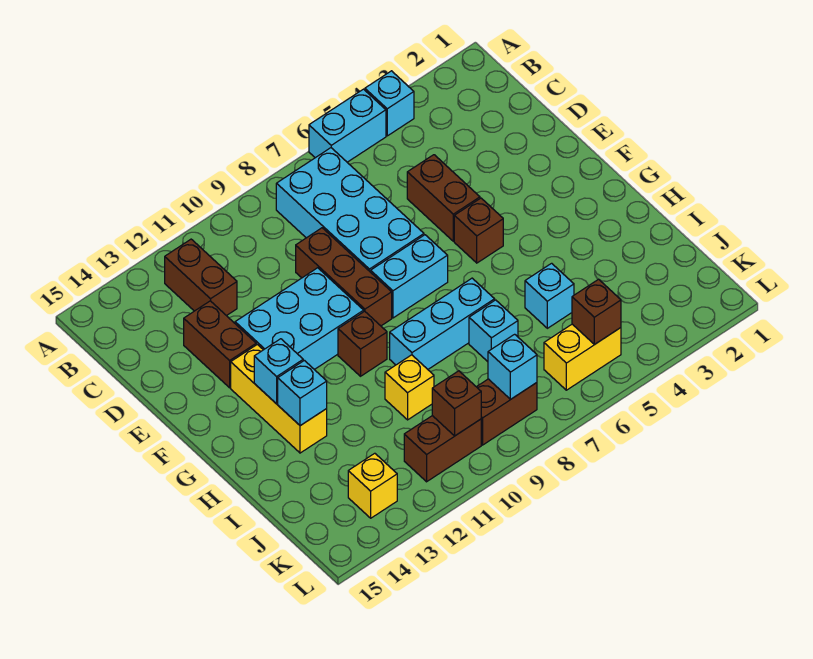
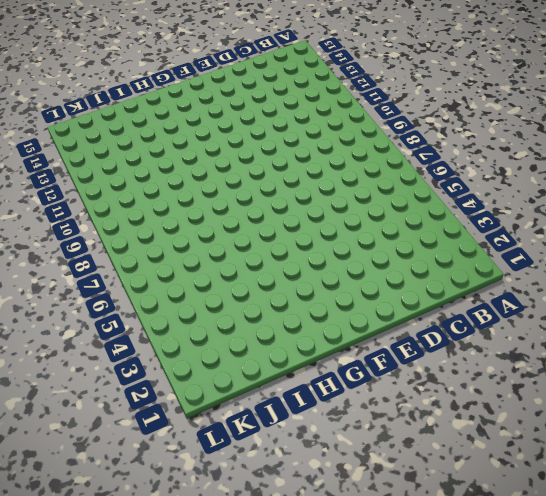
none -> cyan 1x1 brick [365,71,414,136]
none -> cyan 1x2 brick [309,89,386,162]
none -> cyan 2x4 brick [276,148,424,272]

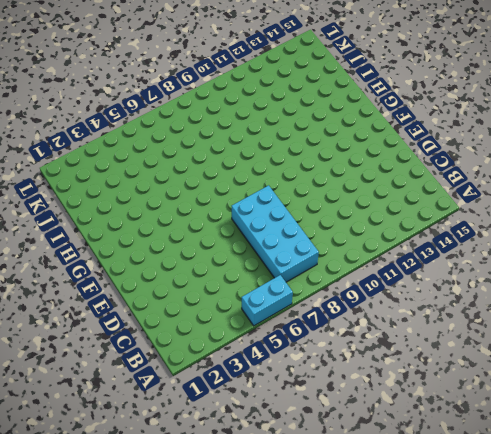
none -> cyan 1x1 brick [365,71,414,136]
none -> brown 1x2 brick [165,239,237,316]
none -> brown 1x2 brick [407,155,480,241]

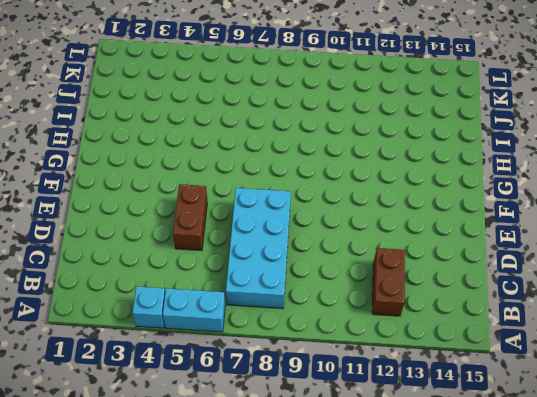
none -> brown 1x3 brick [296,228,392,326]
none -> brown 1x2 brick [184,301,256,388]
none -> cyan 2x3 brick [235,268,364,370]

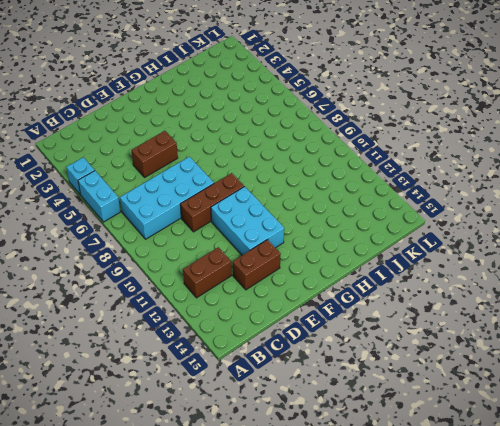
none -> brown 1x1 brick [454,198,503,263]
none -> cyan 1x2 brick [371,235,448,318]
none -> yellow 1x3 brick [231,344,327,453]

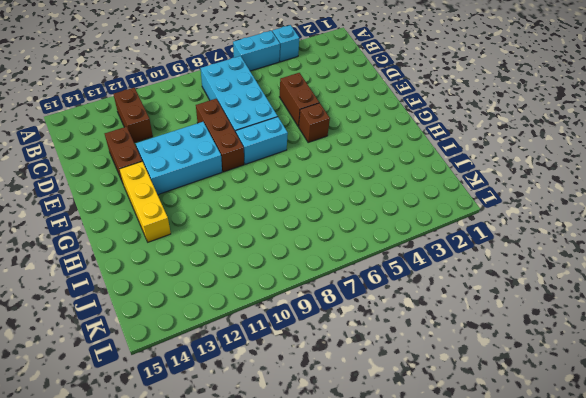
none -> brown 1x1 brick [338,311,387,376]
none -> cyan 1x3 brick [390,278,495,369]
none -> cyan 1x1 brick [525,263,574,328]

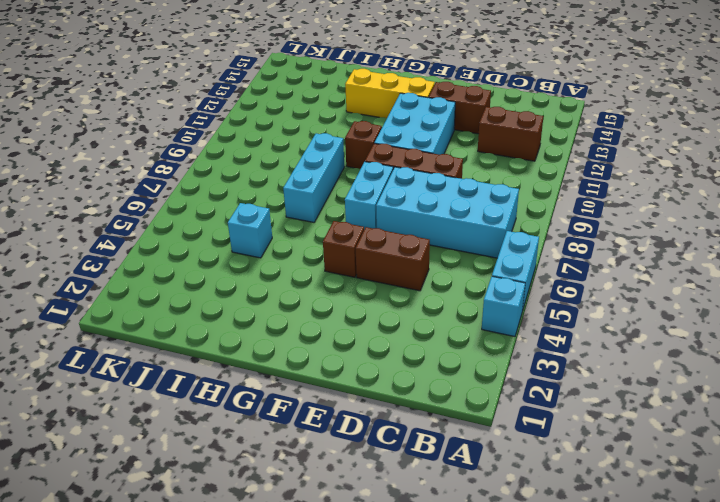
none -> cyan 1x1 brick [469,300,518,362]
none -> yellow 1x1 brick [385,355,434,420]
none -> yellow 1x2 brick [544,324,621,390]

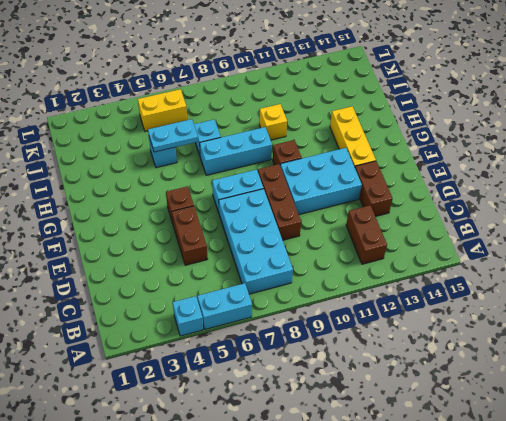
cyan 1x2 plate [148,119,198,152] -> none
none -> brown 1x2 brick [477,379,537,445]
none -> brown 1x2 brick [404,416,481,482]
none -> yellow 1x1 brick [348,453,397,518]

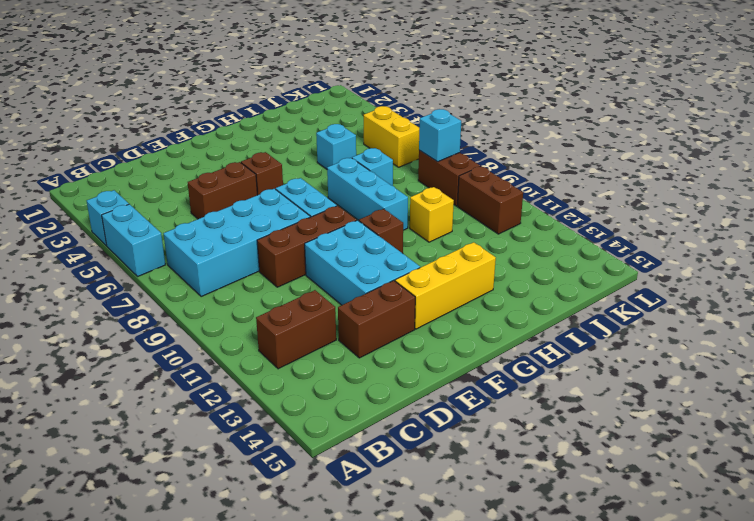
none -> yellow 1x1 brick [348,453,397,518]
none -> cyan 1x1 brick [254,339,303,404]
none -> cyan 1x1 brick [278,360,327,426]

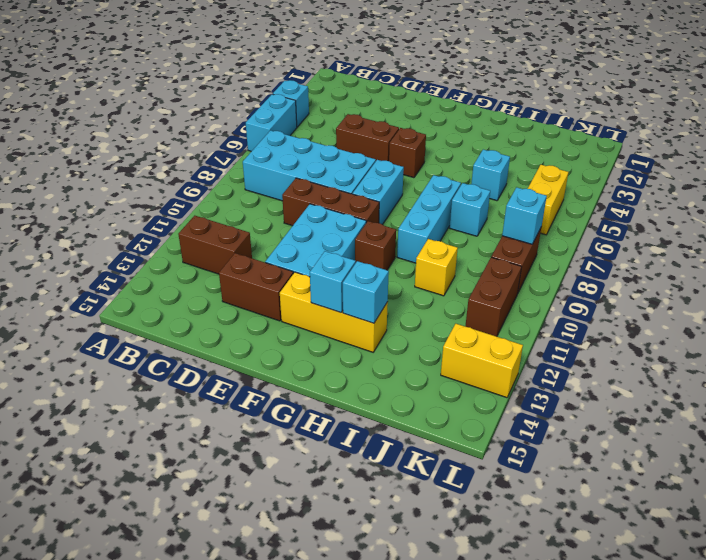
yellow 1x2 brick [441,324,523,398] -> yellow 1x1 brick [348,453,397,518]
none -> brown 1x1 brick [572,279,621,344]
none -> brown 1x1 brick [432,371,481,436]

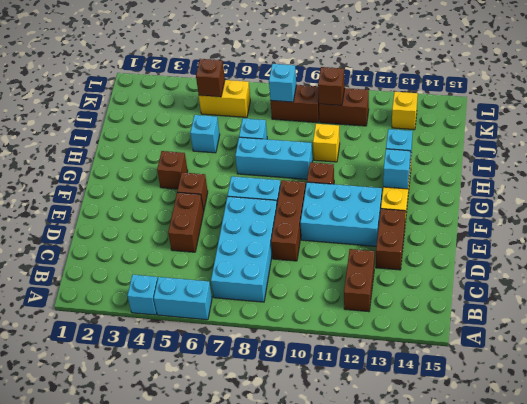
brown 1x1 brick [157,151,188,189] -> none

